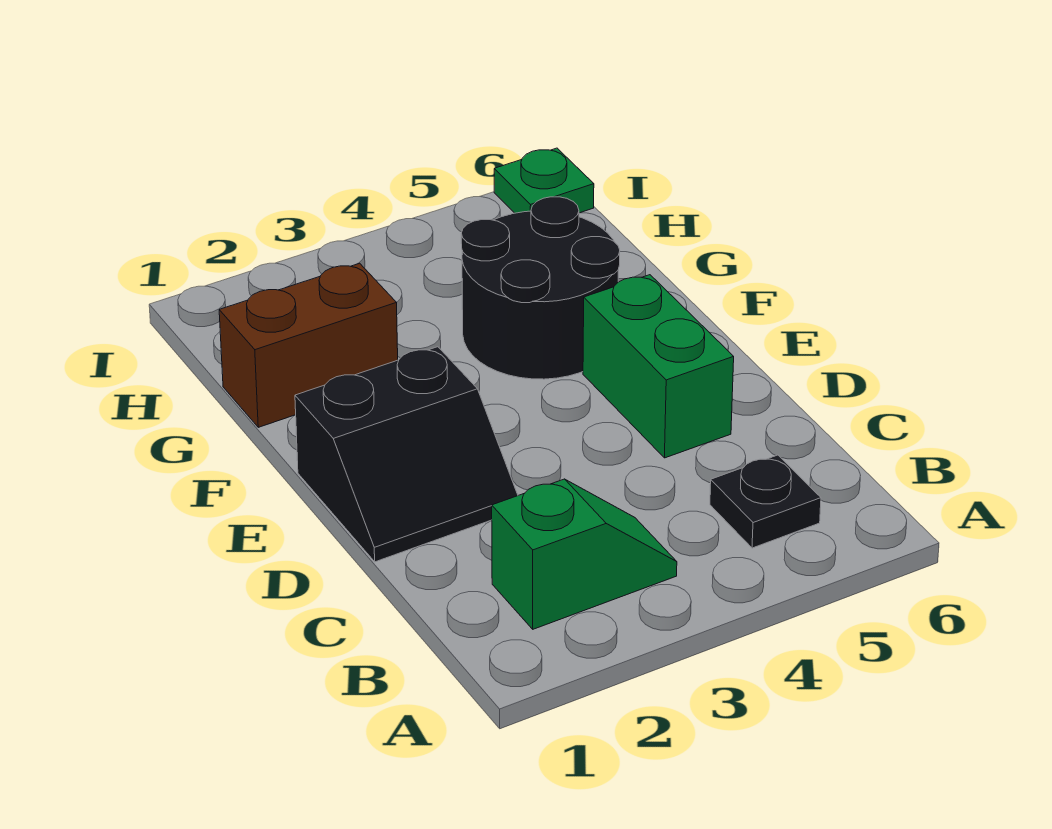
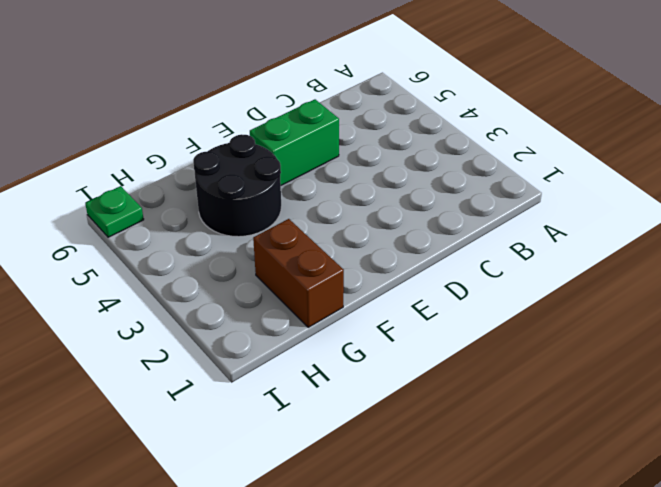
none -> green 1x2 slope [492,479,677,629]
none -> black 1x1 plate [710,455,821,548]

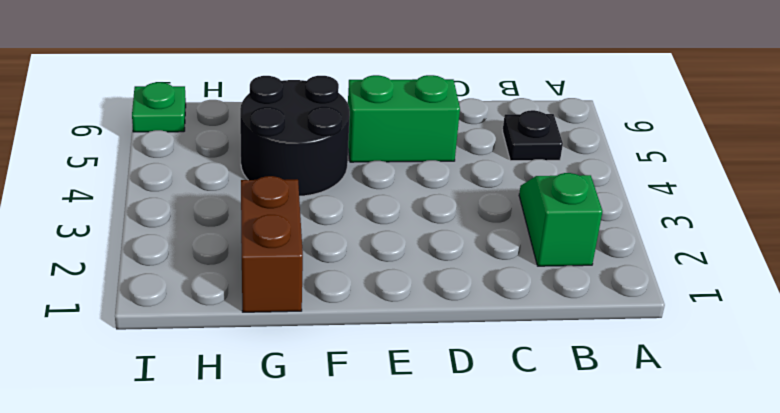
none -> black 2x2 slope [295,347,518,562]

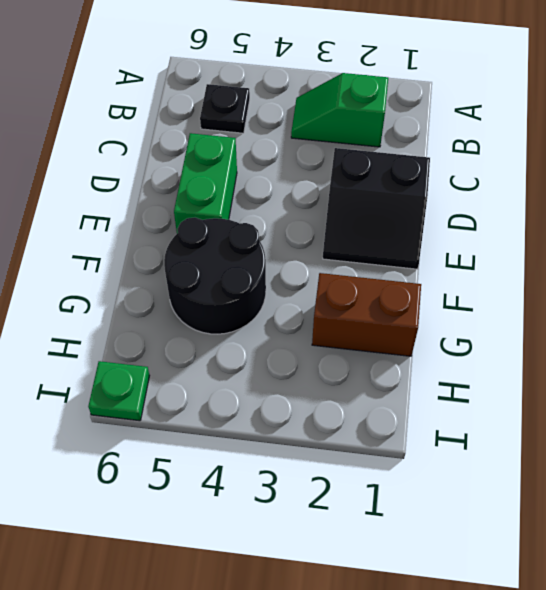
black 2x2 slope [323,148,430,269] -> black 2x2 slope turned to [295,347,518,562]

